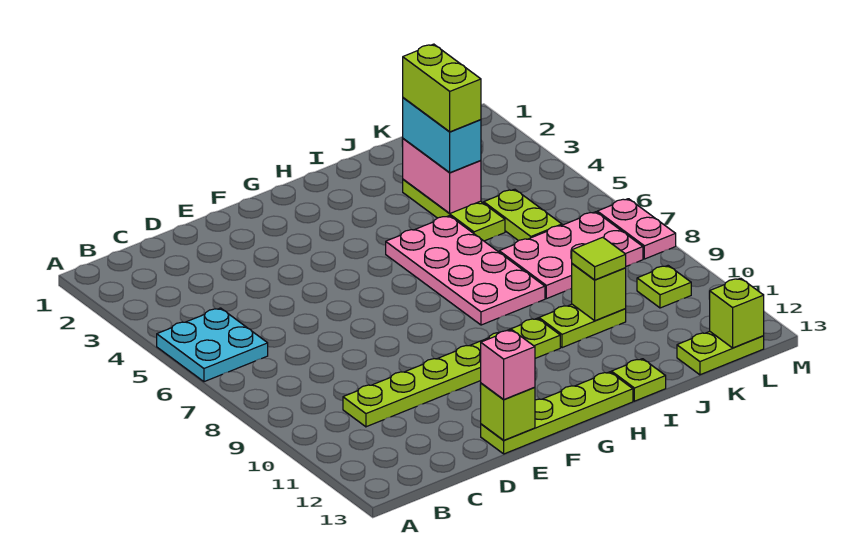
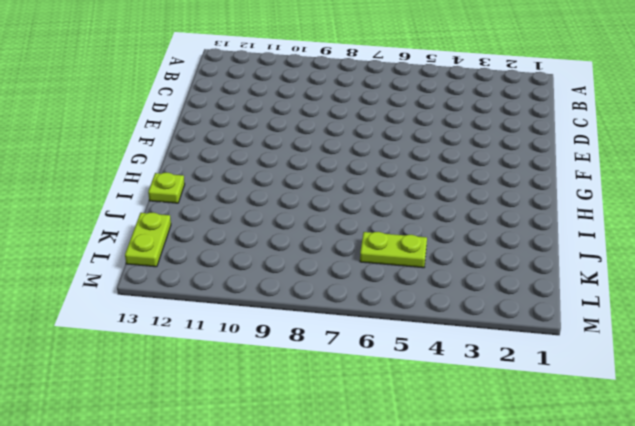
none -> cyan 2x2 plate [157,308,268,382]
none -> lime 1x6 plate [343,318,560,427]
none -> lime 1x4 plate [481,372,633,454]

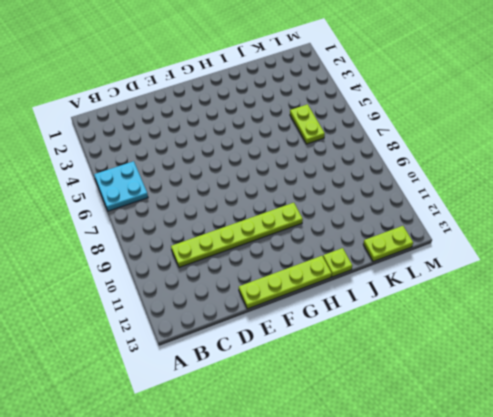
none -> pink 2x4 plate [386,216,545,325]
none -> lime 1x2 plate [539,304,626,348]
none -> lime 1x3 plate [403,179,505,241]

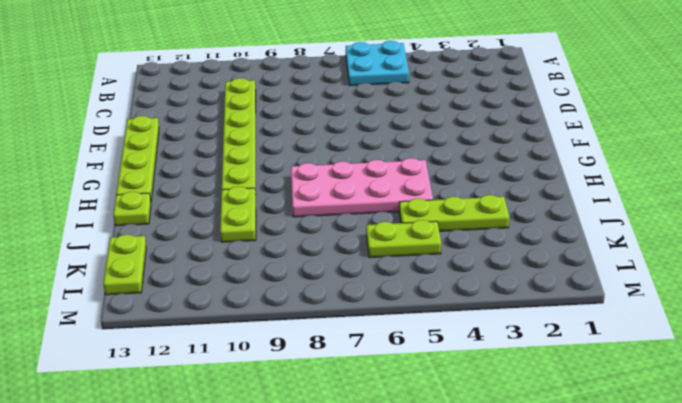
none -> pink 2x3 plate [499,212,643,299]
none -> lime 1x1 plate [637,266,691,308]
none -> pink 1x2 plate [597,199,676,259]

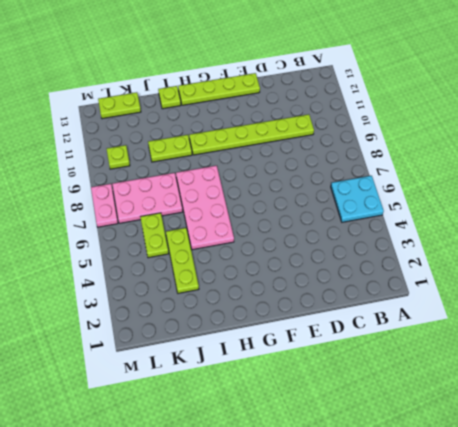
none -> lime 1x1 brick [481,383,535,440]
none -> pink 1x2 brick [403,139,481,213]
none -> lime 1x1 brick [572,264,626,321]

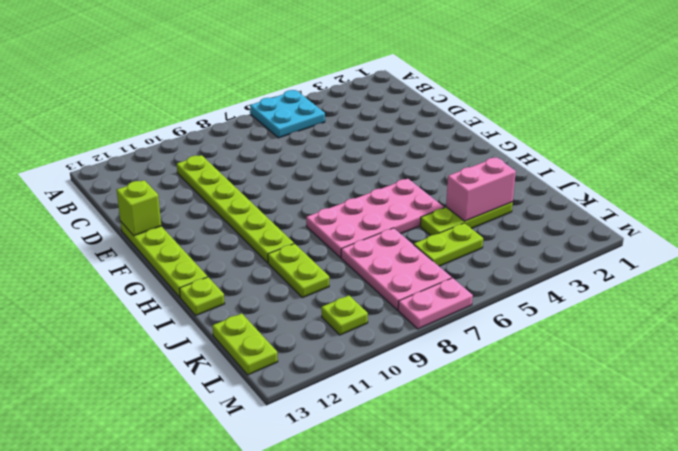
none -> lime 1x1 brick [572,264,626,321]
none -> lime 1x1 brick [710,278,764,348]
none -> pink 1x1 brick [481,330,535,400]

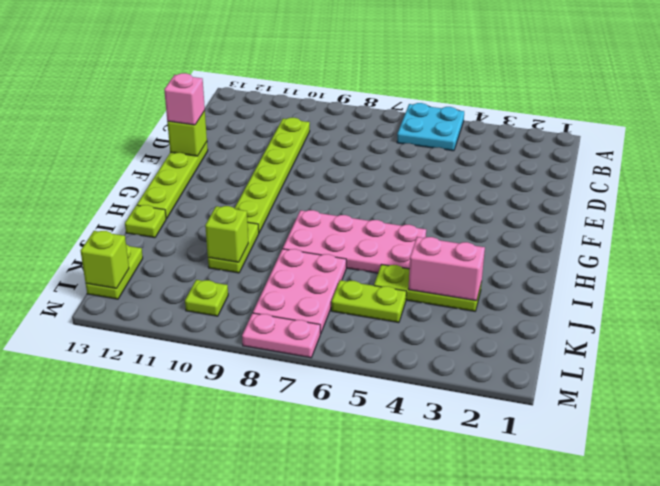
none -> cyan 1x2 brick [403,98,481,173]
none -> lime 1x1 tile [572,237,626,280]
none -> lime 1x2 brick [403,44,481,132]

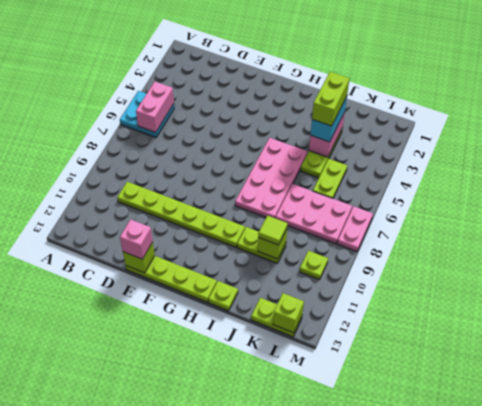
pink 1x2 brick [136,82,174,133] -> none

